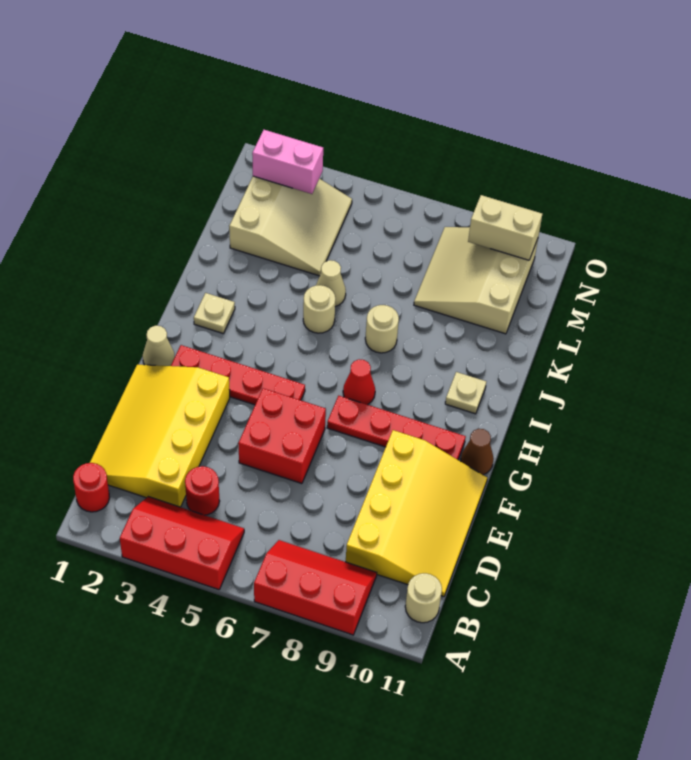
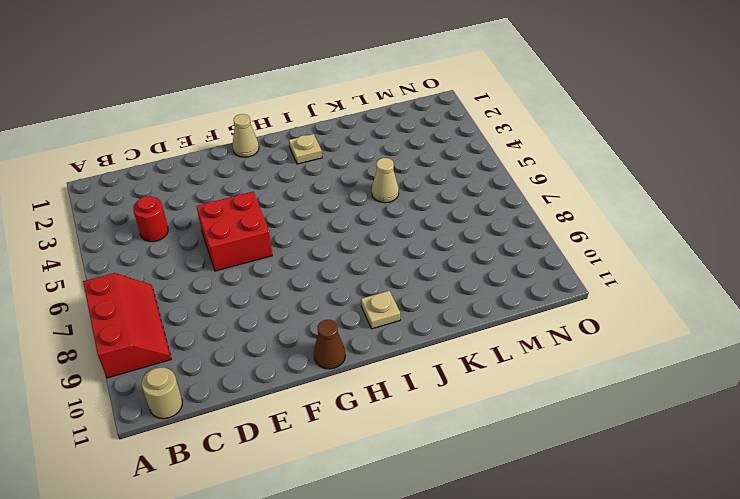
none -> red 2x3 slope [120,497,244,590]
none -> red 1x1 round brick [73,463,110,512]
none -> yellow 3x4 slope [90,365,230,507]

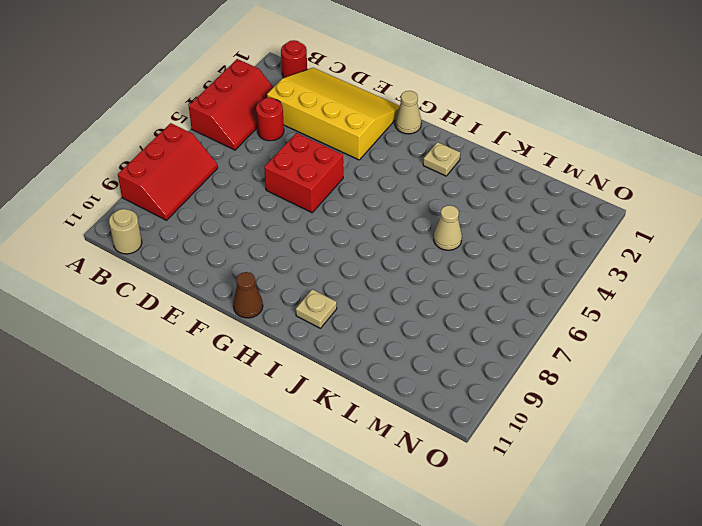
none -> yellow 3x4 slope [346,430,487,597]
none -> red 1x4 plate [171,345,305,405]
none -> red 1x4 plate [327,396,466,460]

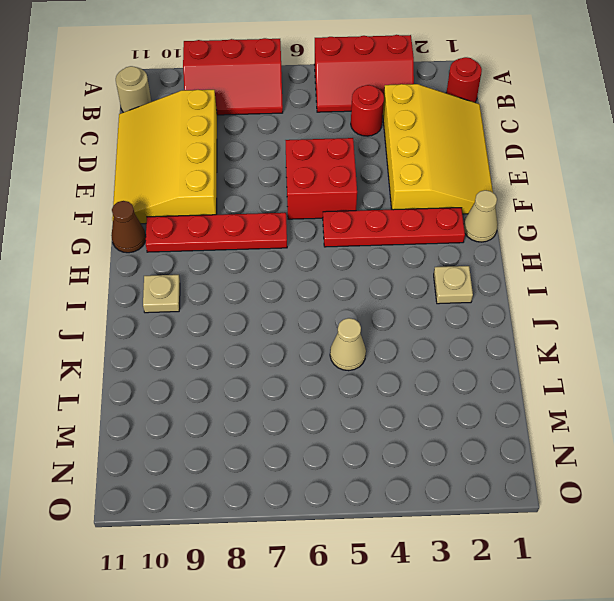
none -> red 1x1 cone [343,360,375,405]
none -> tan 1x1 round brick [303,285,335,333]
none -> tan 1x1 round brick [365,305,399,353]

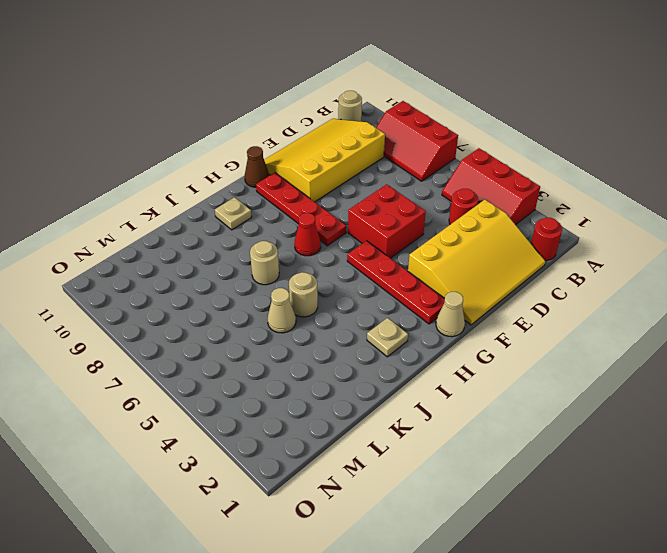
none -> tan 3x3 slope [229,176,352,276]
none -> tan 3x3 slope [414,227,538,334]
none -> pink 1x2 brick [252,130,323,194]

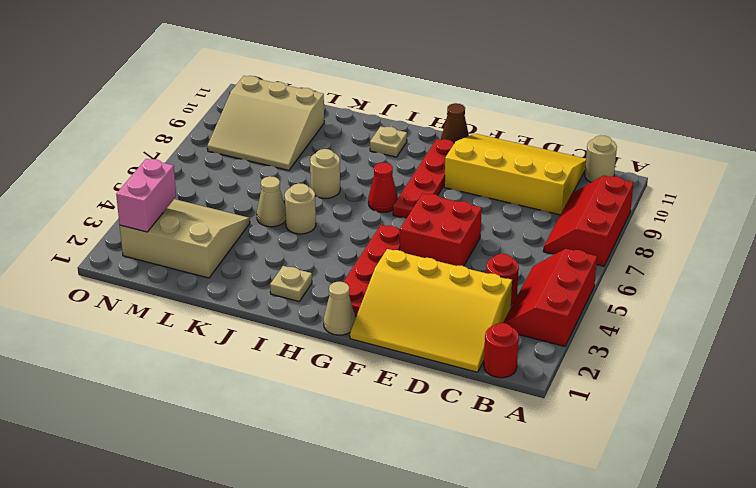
none -> tan 1x2 brick [468,195,542,260]

